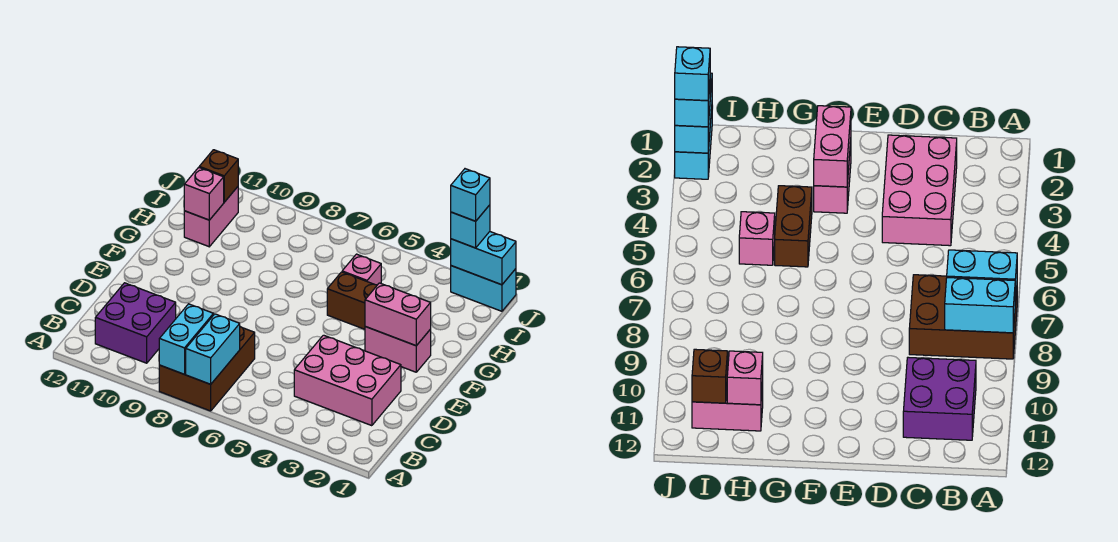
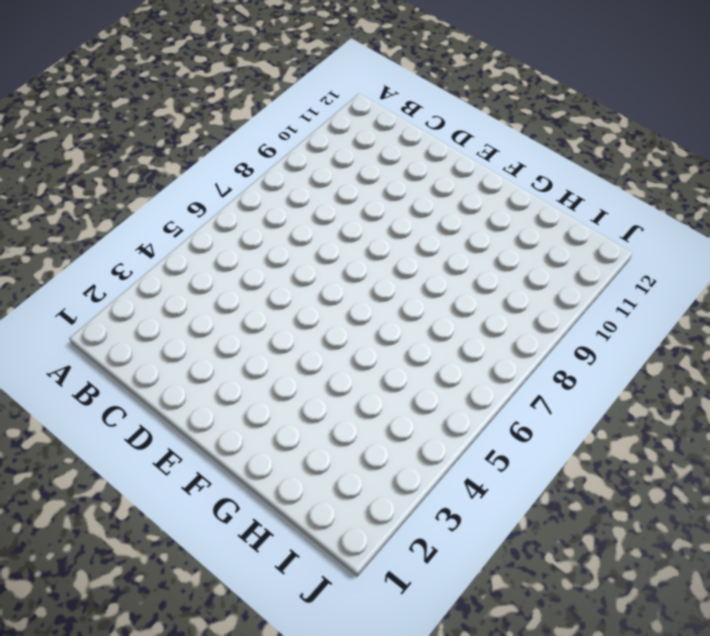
none -> brown 2x3 brick [159,327,255,411]
none -> purple 2x2 brick [95,283,176,363]
none -> pink 2x3 brick [294,335,401,426]

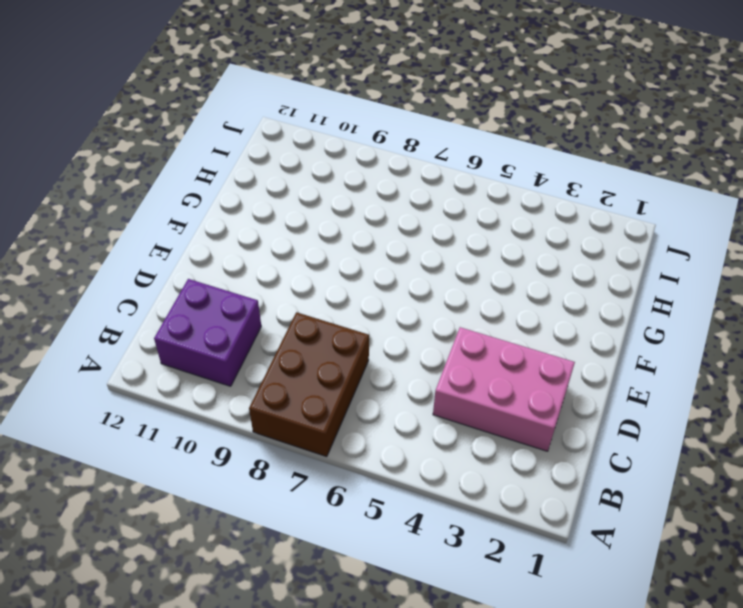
none -> pink 1x2 brick [365,327,431,372]
none -> brown 1x2 brick [327,272,377,329]
none -> pink 1x1 brick [342,254,381,285]

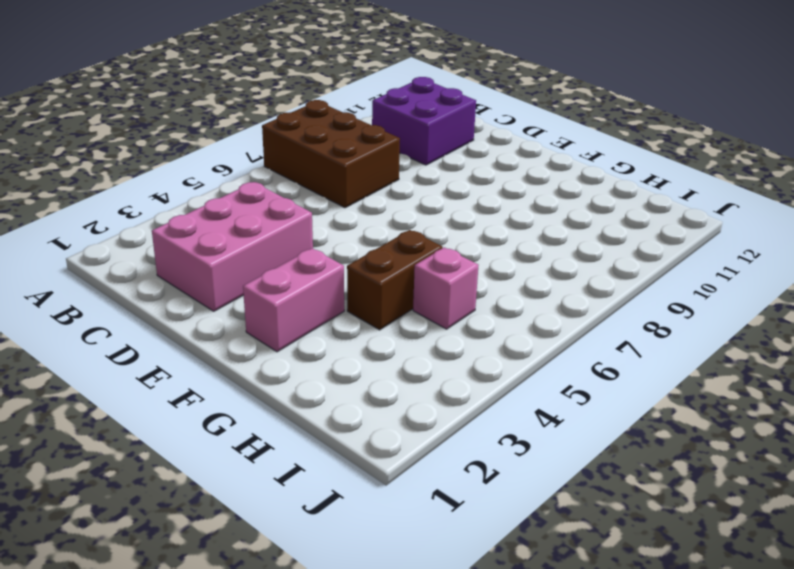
none -> pink 1x2 brick [184,187,238,247]
none -> cyan 1x2 brick [451,266,516,311]
none -> cyan 1x2 brick [186,314,240,384]

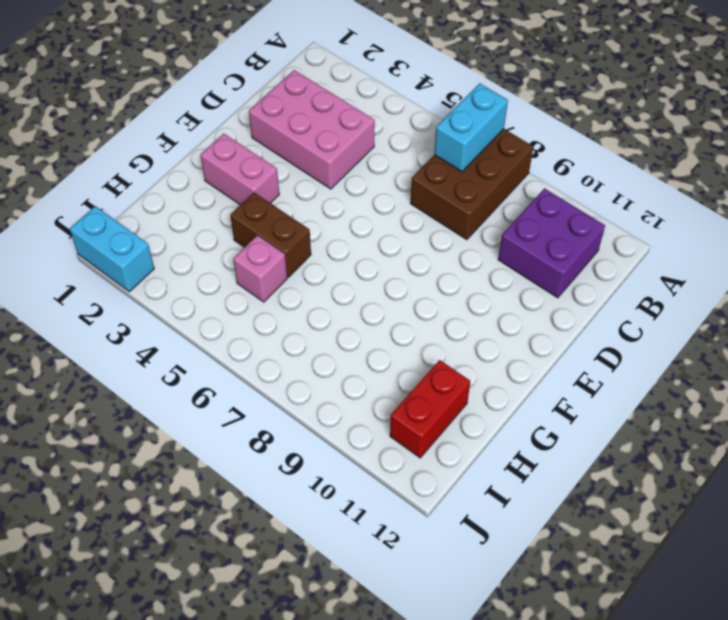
red 1x2 brick [390,360,471,458] -> pink 1x2 brick [184,187,238,247]
none -> cyan 1x2 brick [159,304,213,374]
none -> pink 1x2 brick [365,283,431,346]
none -> pink 1x1 brick [184,167,224,220]

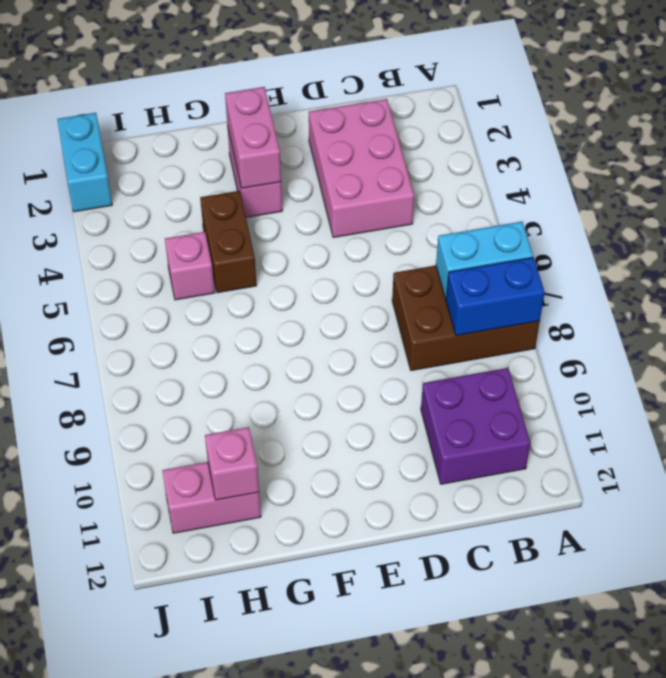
blue 1x2 brick [446,257,545,336] -> cyan 1x2 brick [159,304,213,374]
none -> brown 1x1 brick [199,150,238,202]
none -> cyan 1x2 brick [451,232,516,285]
none -> cyan 1x1 brick [451,205,490,248]

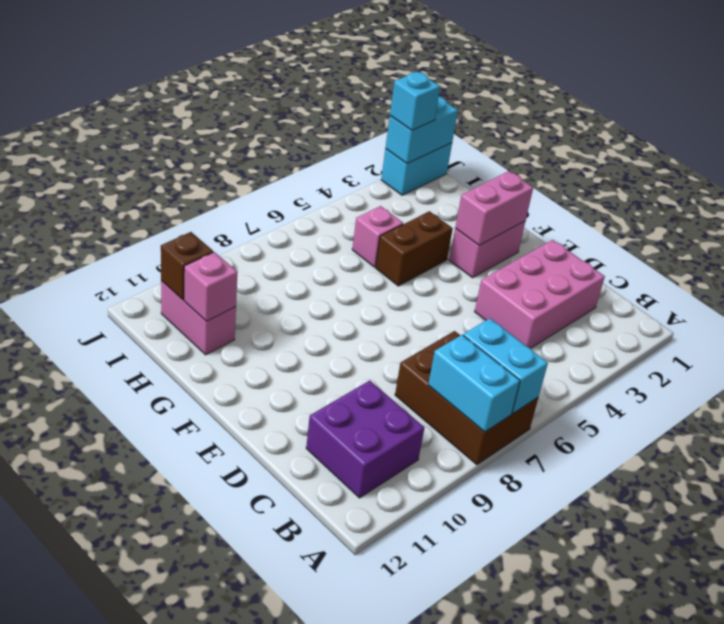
none -> cyan 1x1 brick [451,169,490,221]

